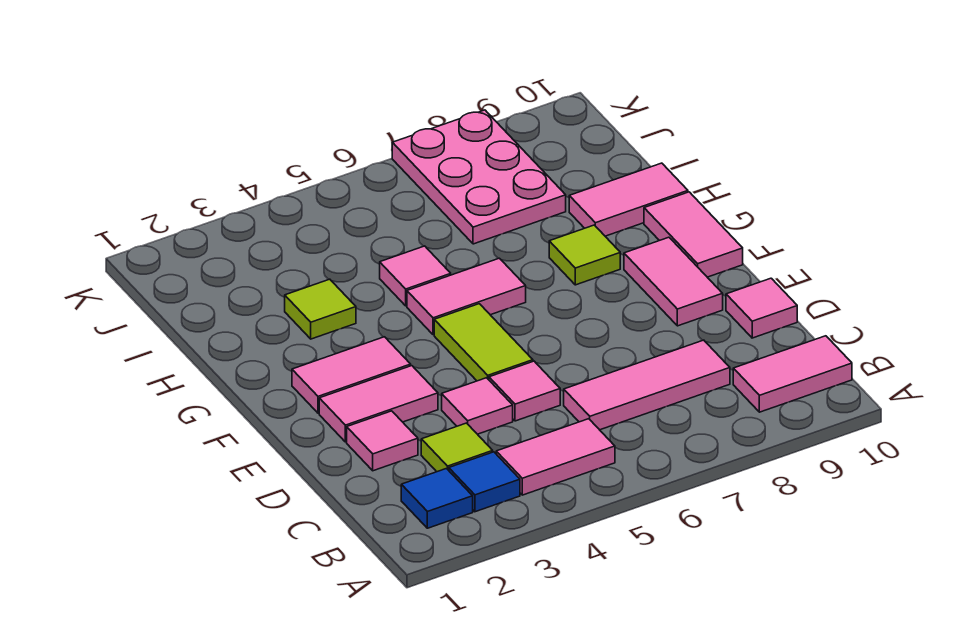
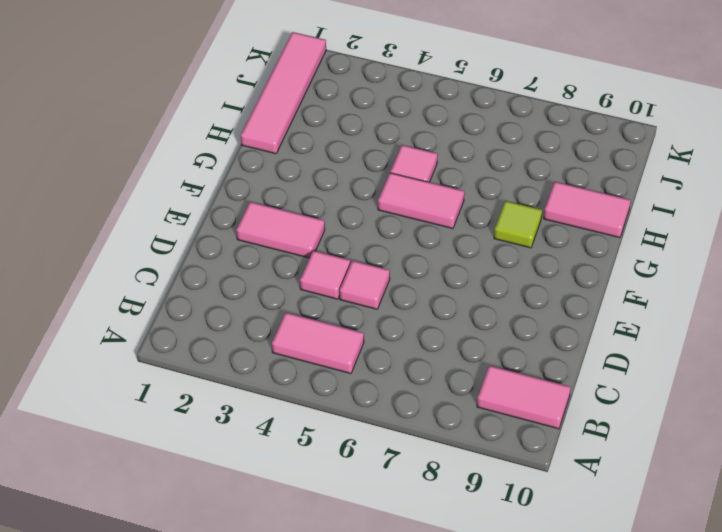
pink 1x4 tile [241,32,326,154] -> none
none -> blue 1x1 tile [401,469,473,528]
none -> blue 1x1 tile [449,452,520,512]
none -> lime 1x1 tile [421,423,493,472]

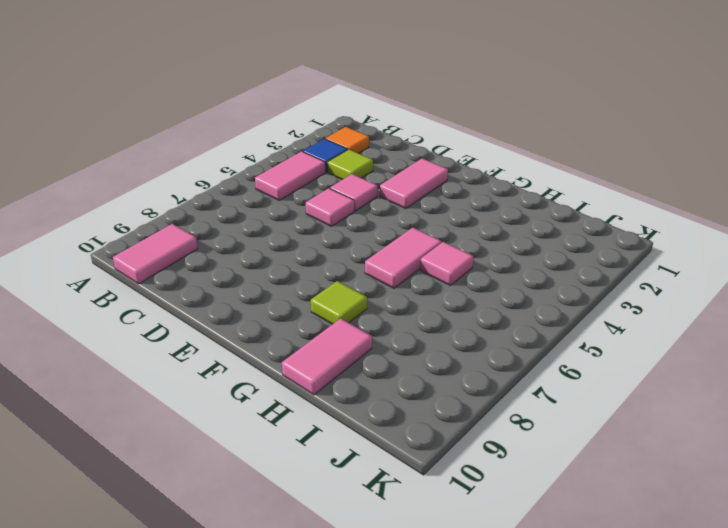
orange 1x1 tile [325,127,369,153] -> blue 1x1 tile [401,469,473,528]
none -> pink 1x3 tile [564,340,730,430]
none -> pink 1x1 tile [347,411,418,471]
none -> pink 1x1 tile [726,278,797,338]

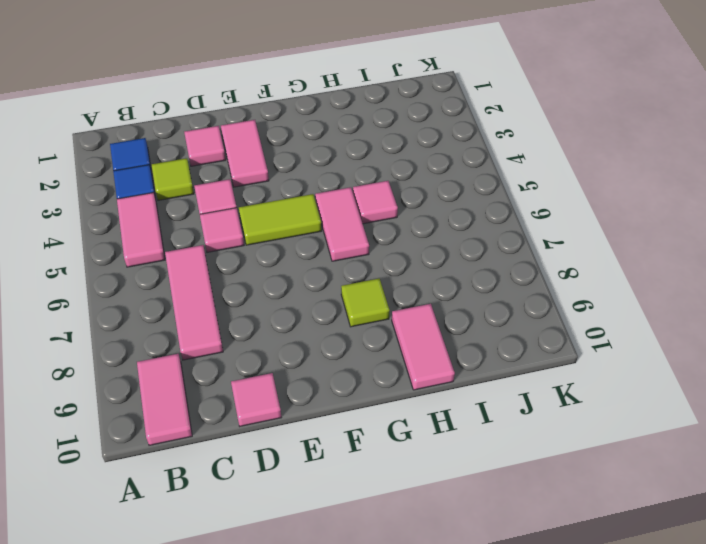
none -> pink 1x2 tile [624,237,723,326]
none -> pink 1x2 tile [292,337,411,413]
none -> pink 1x2 tile [644,192,743,277]

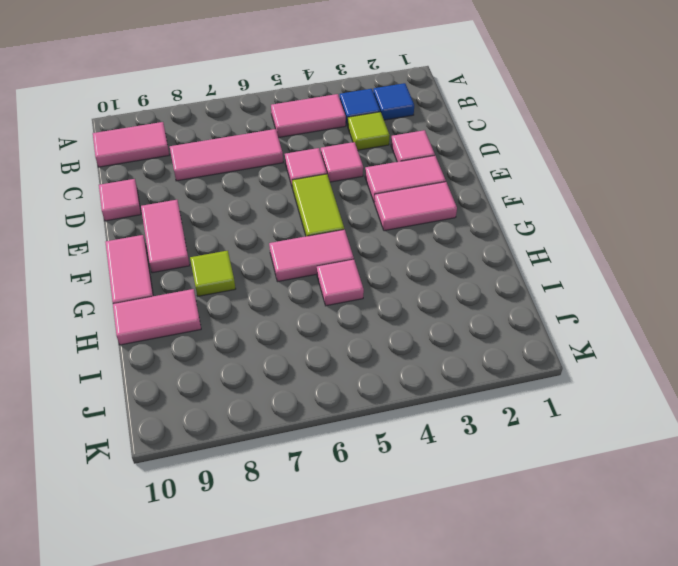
none -> lime 1x1 tile [285,279,356,339]
none -> pink 2x3 plate [392,110,566,244]

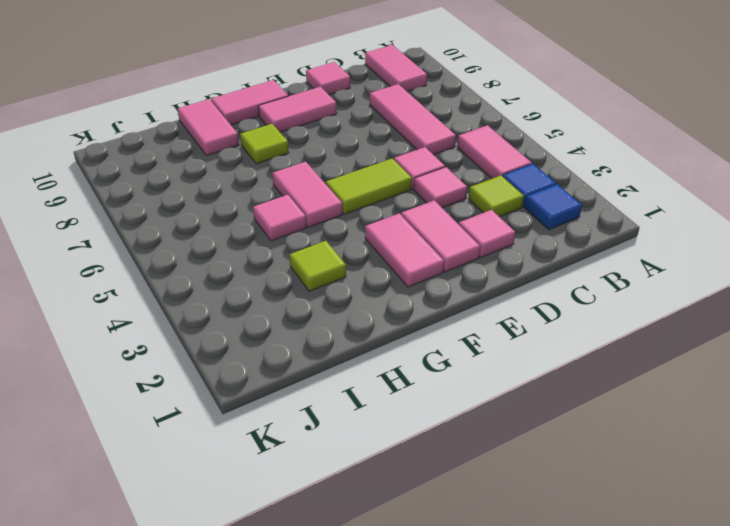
none -> pink 2x3 plate [392,110,566,244]

